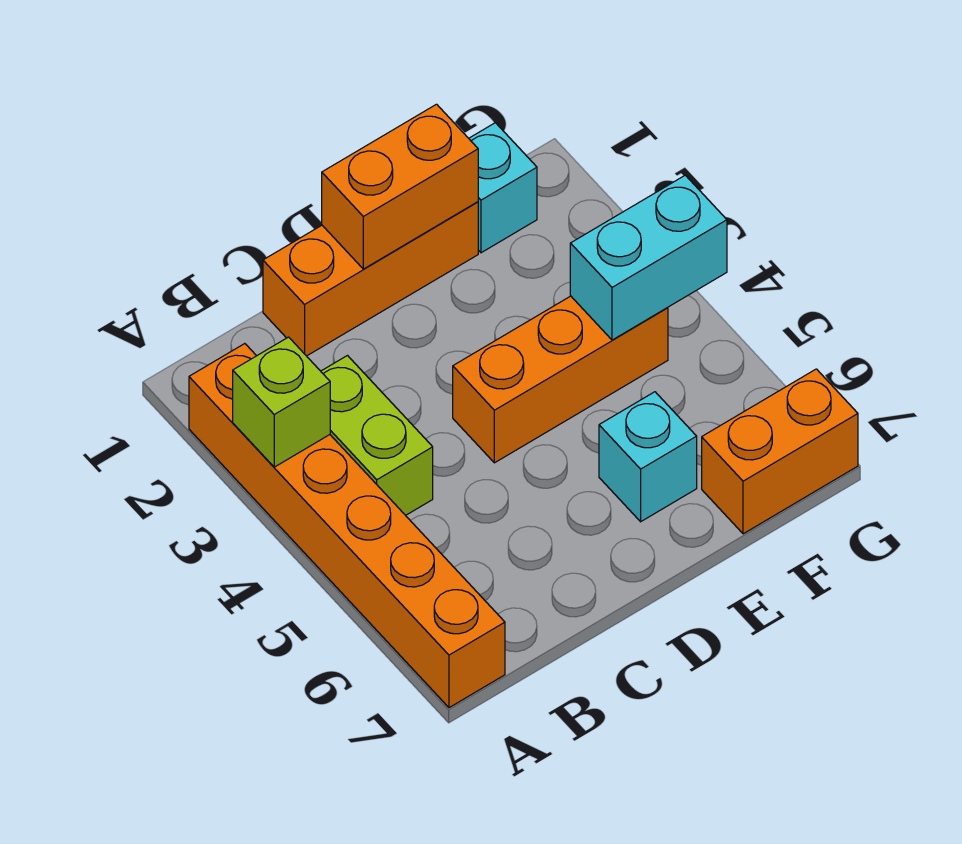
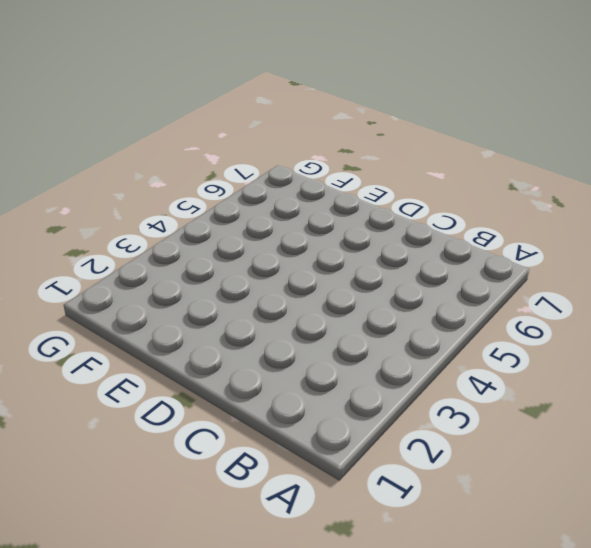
none -> orange 1x6 brick [189,344,505,708]
none -> lime 1x2 brick [321,356,433,515]

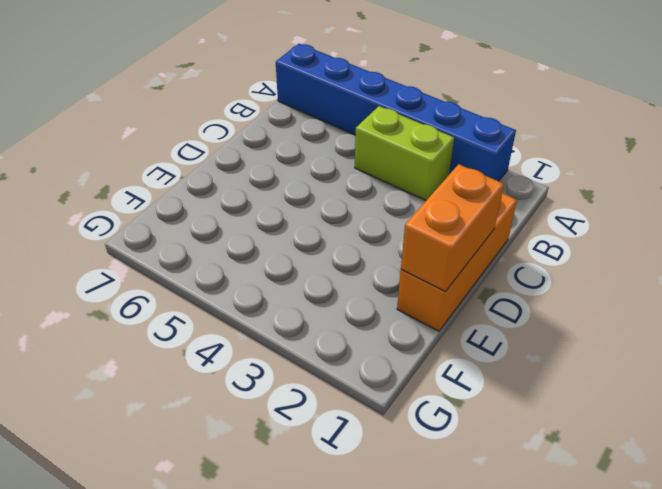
blue 1x6 brick [276,44,516,181] -> orange 1x6 brick [189,344,505,708]
none -> orange 1x3 brick [453,296,668,463]
none -> cyan 1x1 brick [599,392,697,522]

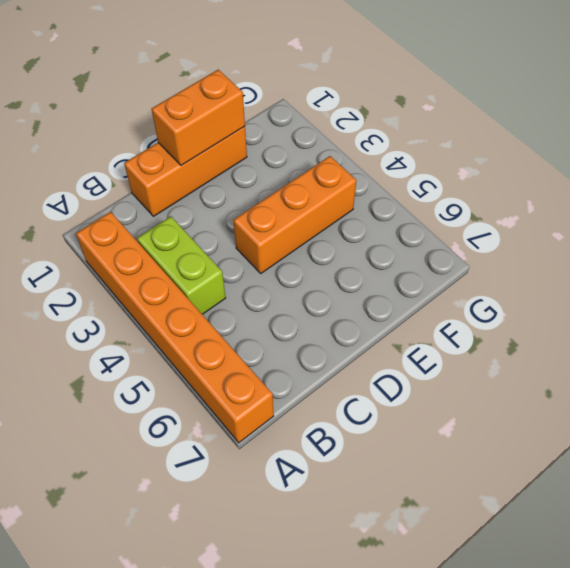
none -> cyan 1x1 brick [599,392,697,522]
none -> cyan 1x1 brick [469,123,537,253]

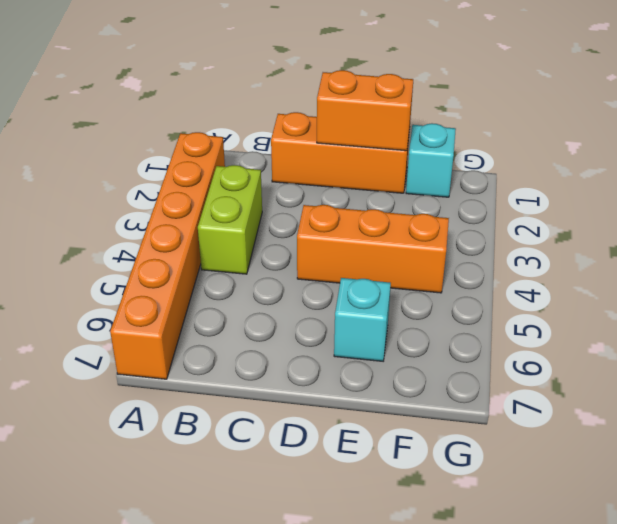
none -> orange 1x2 brick [702,369,858,534]
none -> lime 1x1 brick [233,337,330,467]

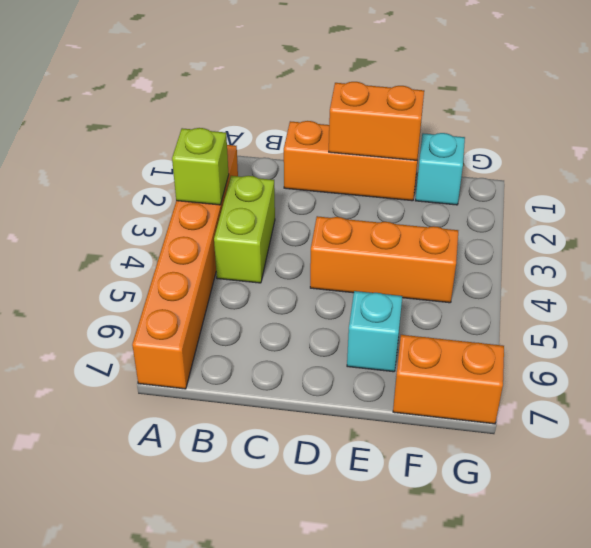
none -> cyan 1x2 brick [570,175,727,340]

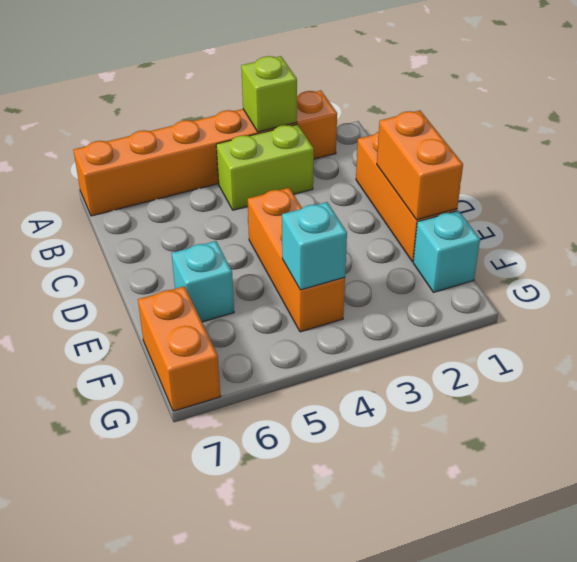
cyan 1x1 brick [282,202,347,290] -> cyan 1x2 brick [570,175,727,340]

